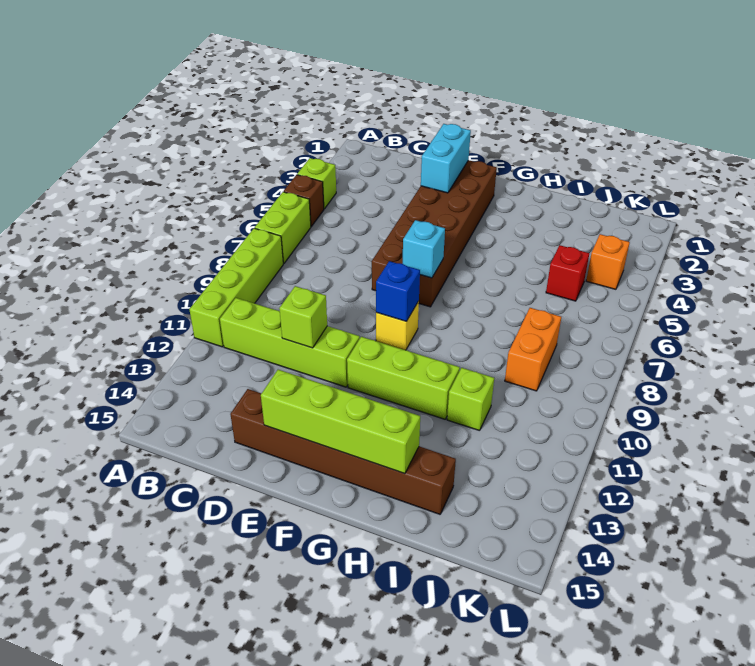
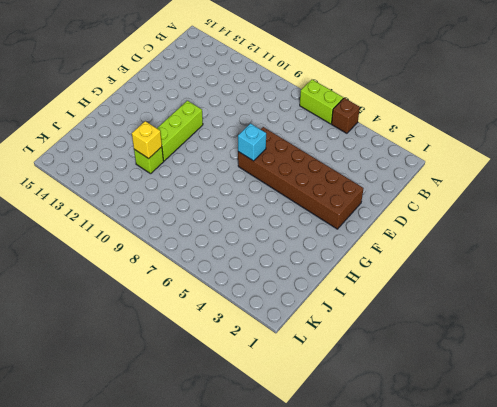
yellow 1x1 brick [132,121,162,159] -> yellow 1x1 brick moved to [376,301,419,350]
none -> lime 1x1 brick [297,158,336,209]
none -> lime 1x4 brick [189,228,283,347]
none -> lime 1x4 brick [220,298,360,387]

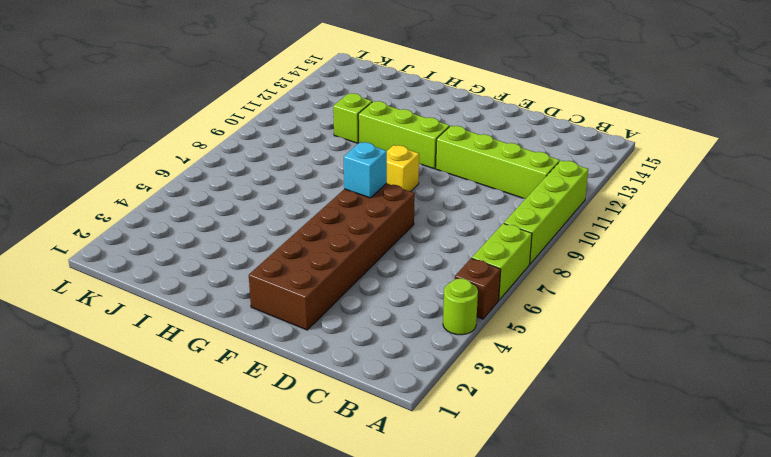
lime 1x1 round brick [443,278,478,335] -> lime 1x1 brick [297,158,336,209]
none -> brown 1x6 brick [230,389,456,514]
none -> red 1x1 brick [546,245,589,301]
none -> orange 1x2 brick [505,308,561,391]

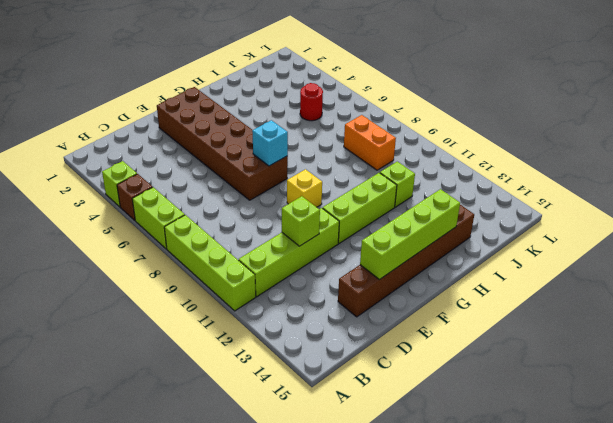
red 1x1 round brick [300,83,323,121] -> red 1x1 brick [546,245,589,301]
none -> orange 1x1 brick [586,234,630,289]
none -> cyan 1x2 brick [421,124,471,193]
none -> blue 1x1 brick [376,261,420,322]

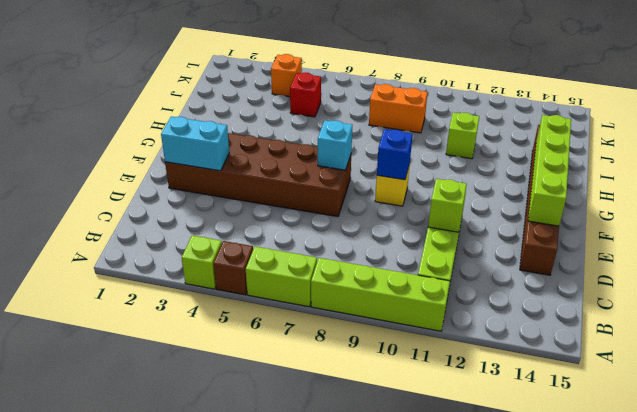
none -> lime 1x3 brick [347,337,460,419]

